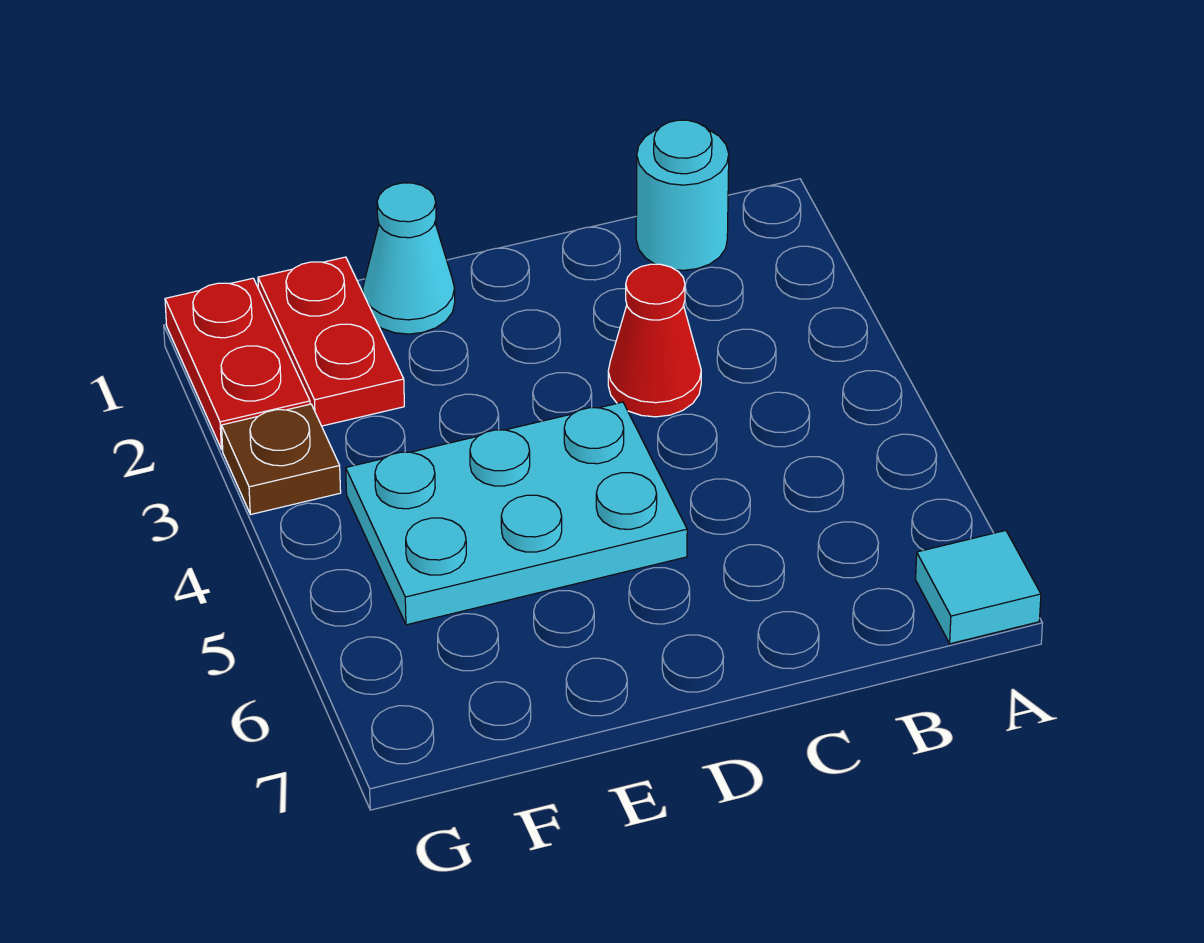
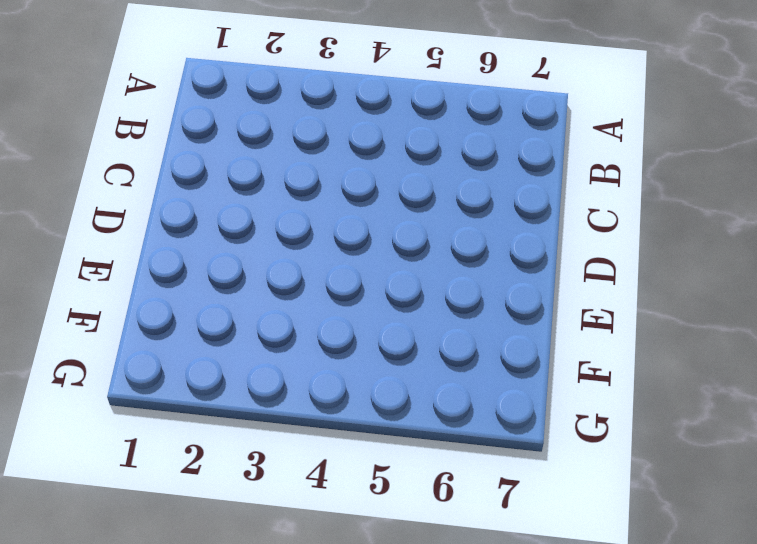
none -> cyan 1x1 tile [916,530,1041,644]
none -> cyan 1x1 round brick [636,120,729,270]

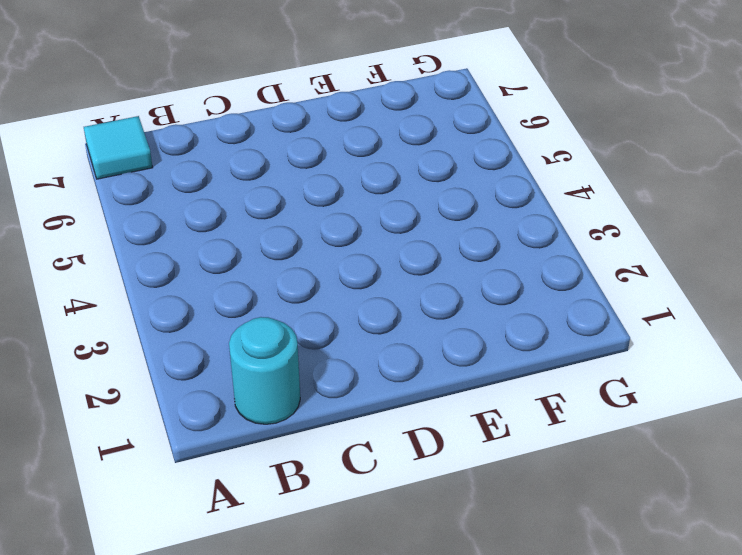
none -> red 1x1 cone [608,264,701,417]
none -> cyan 2x3 plate [346,402,687,625]

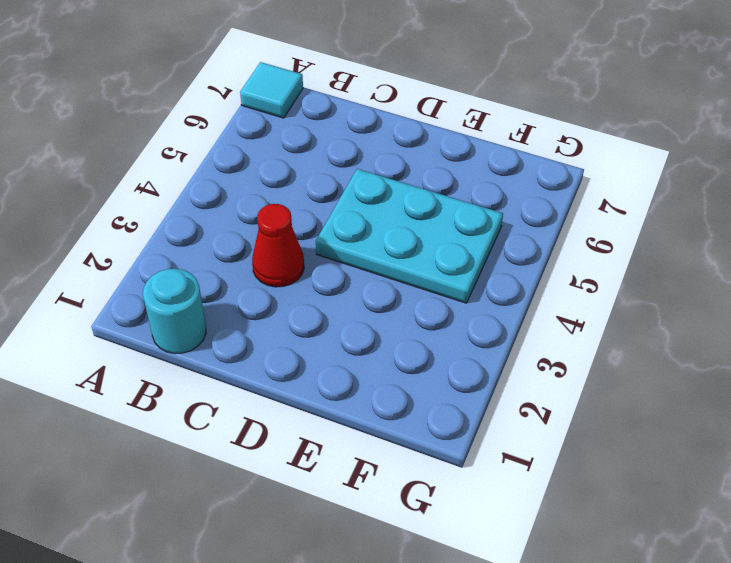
none -> cyan 1x1 cone [363,183,455,334]
none -> red 1x2 plate [258,257,404,426]

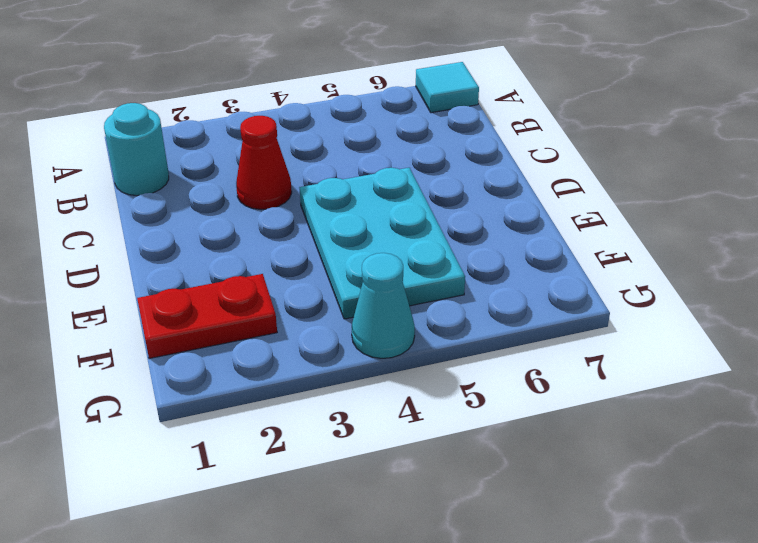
cyan 1x1 cone [352,253,415,358] -> cyan 1x1 cone moved to [363,183,455,334]
none -> red 1x2 plate [165,278,310,449]
none -> brown 1x1 plate [222,404,341,515]

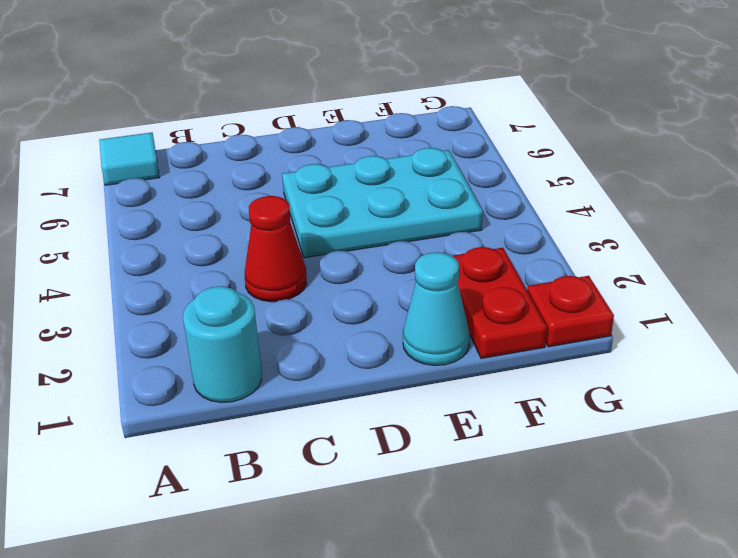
red 1x1 plate [527,276,614,347] -> red 1x2 plate [165,278,310,449]
none -> brown 1x1 plate [222,404,341,515]

